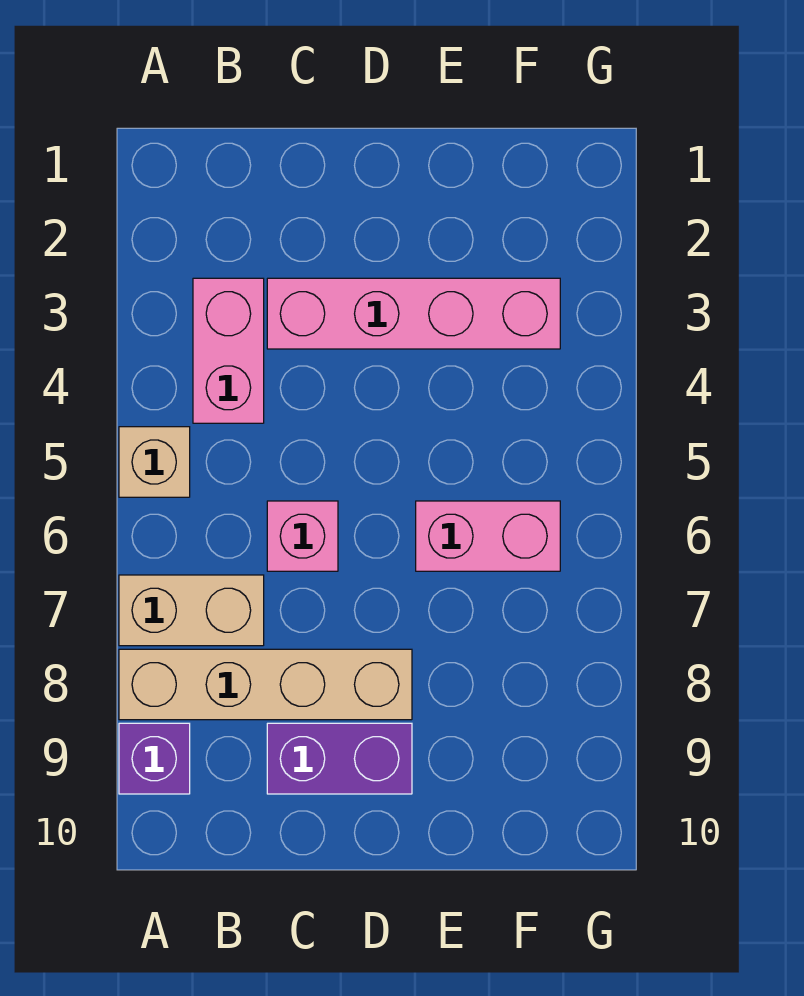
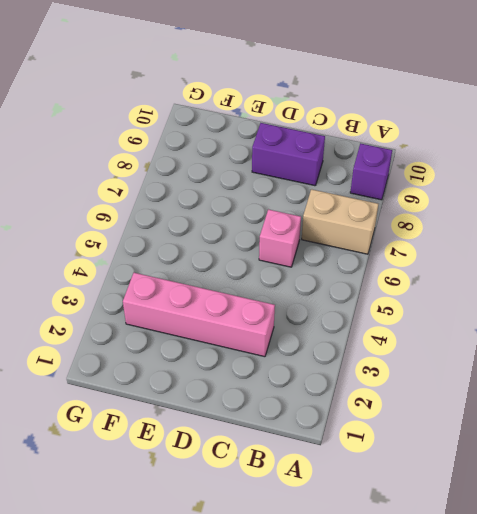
none -> tan 1x1 brick [119,427,190,497]
none -> tan 1x4 brick [119,649,412,720]

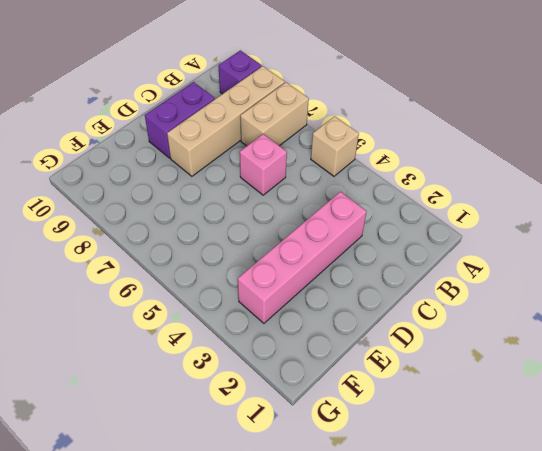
none -> pink 1x2 brick [193,278,264,423]
none -> pink 1x2 brick [416,501,560,571]

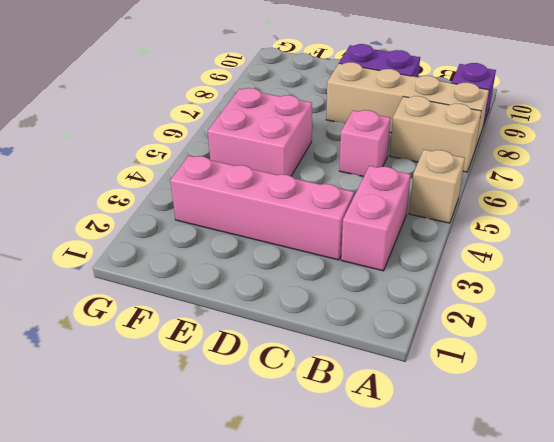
pink 2x2 brick [208,88,312,176] -> pink 1x2 brick [416,501,560,571]

